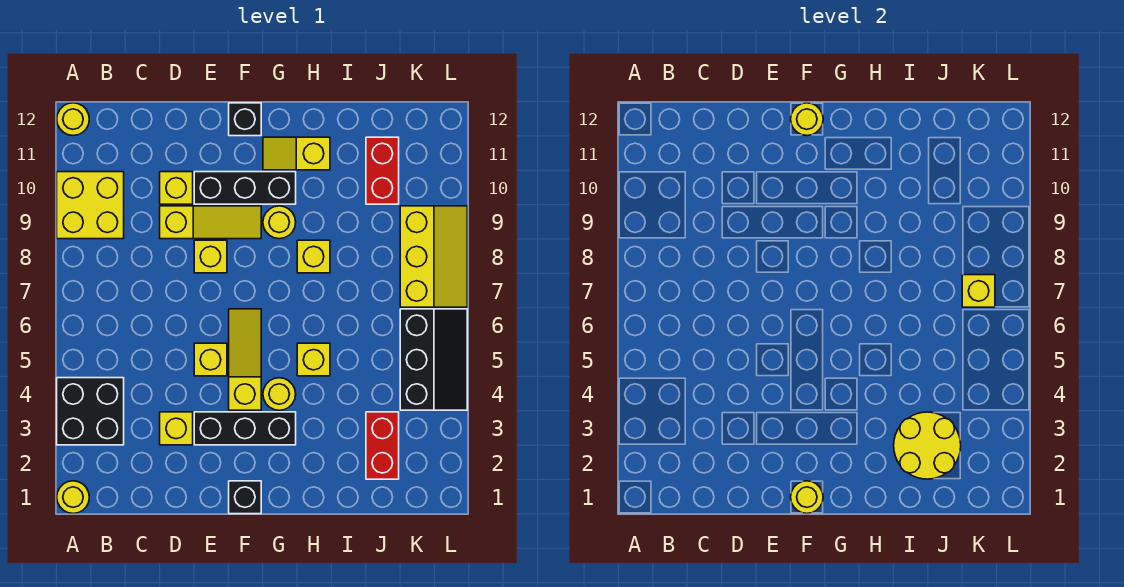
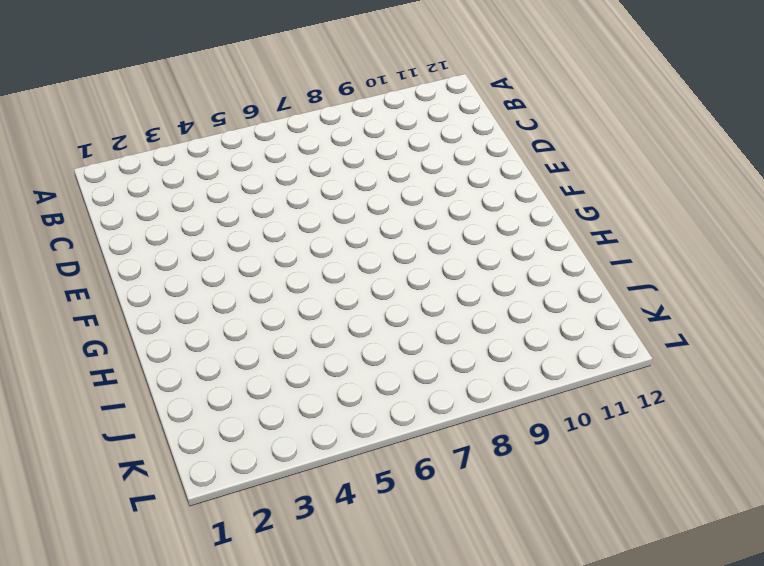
none -> yellow 1x1 round brick [57,481,89,514]
none -> black 2x2 brick [57,378,124,445]
none -> yellow 2x2 brick [57,172,124,239]

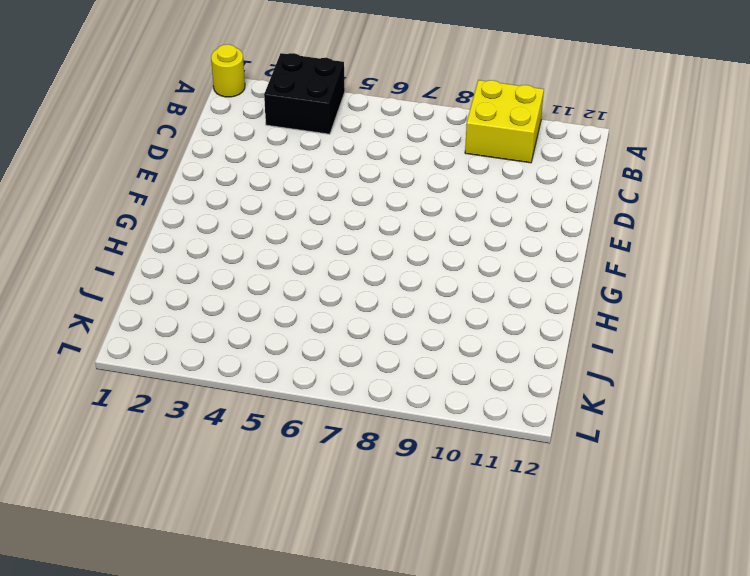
none -> yellow 1x1 round brick [57,103,89,136]
none -> yellow 1x1 brick [160,412,193,445]
none -> yellow 1x3 slope [160,206,261,239]

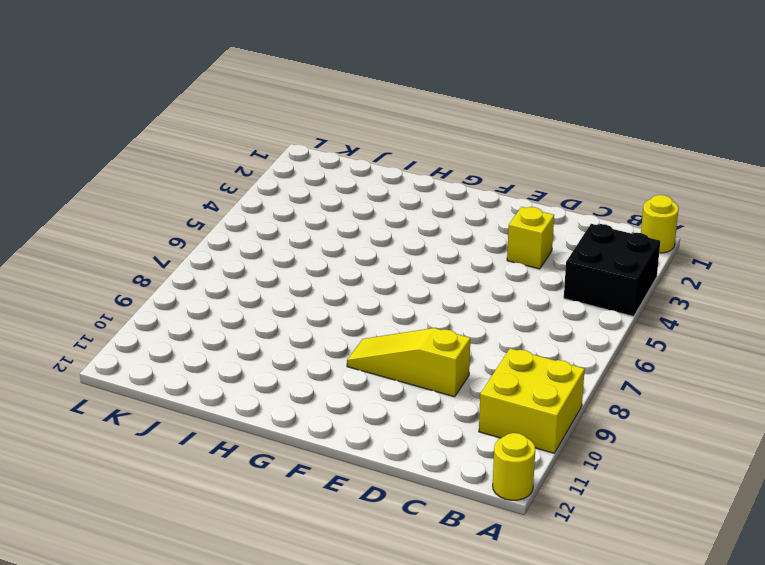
none -> yellow 1x1 brick [160,172,193,204]
none -> black 1x3 brick [194,412,296,445]
none -> yellow 1x1 brick [194,343,227,376]

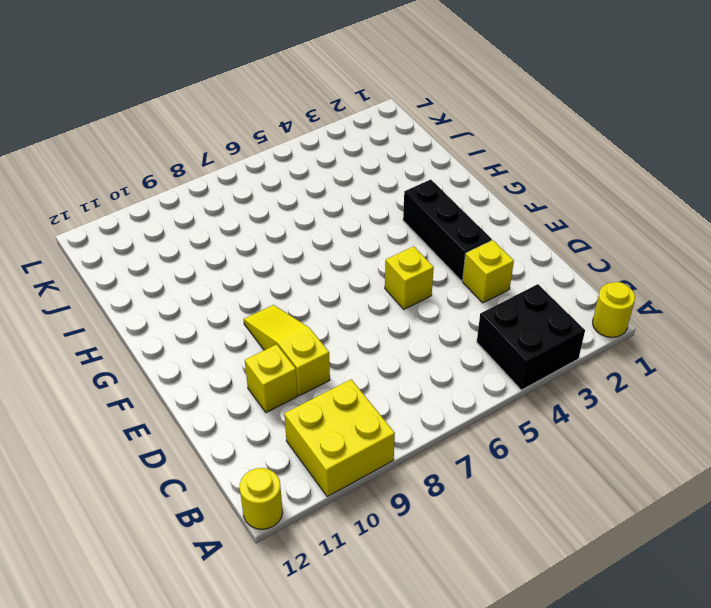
none -> yellow 1x1 brick [194,240,227,273]
none -> black 1x3 brick [194,172,296,204]
none -> black 1x1 brick [229,481,261,514]

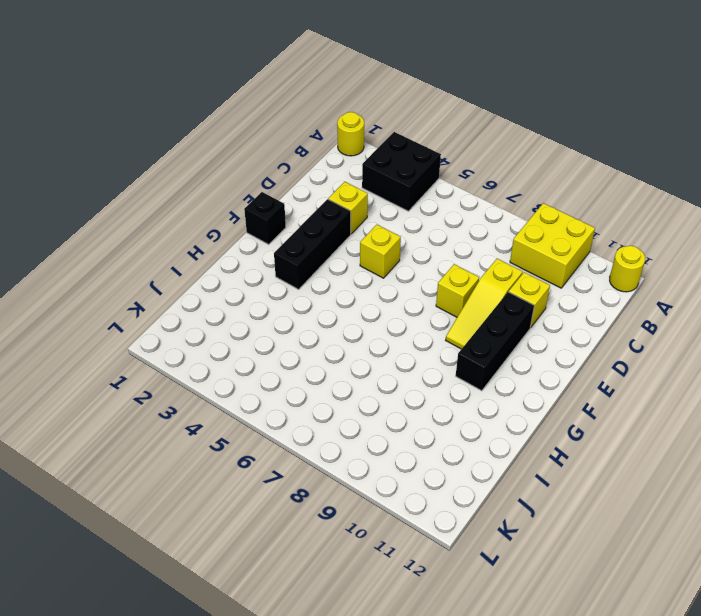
none -> yellow 1x3 slope [229,309,261,410]
none -> black 1x1 brick [229,103,261,136]
none -> yellow 1x1 round brick [263,378,296,410]

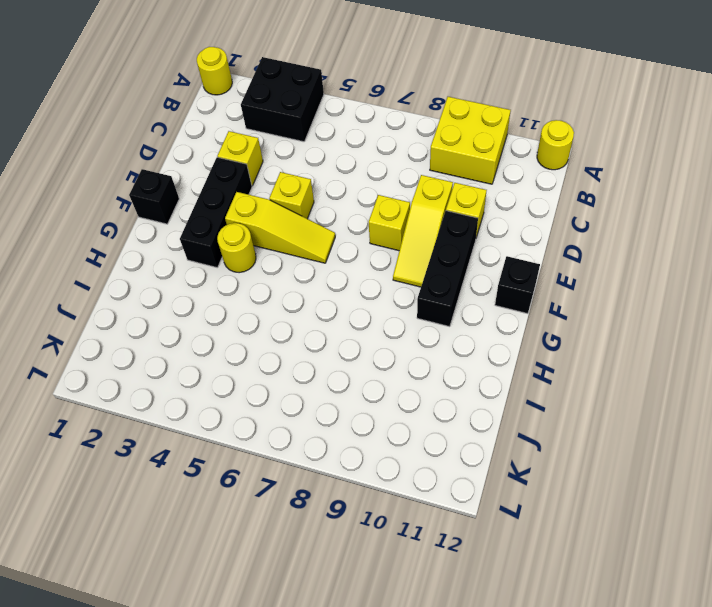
none -> yellow 1x1 round brick [263,206,296,239]
none -> yellow 1x2 slope [263,137,330,170]
none -> yellow 1x1 brick [297,343,330,376]

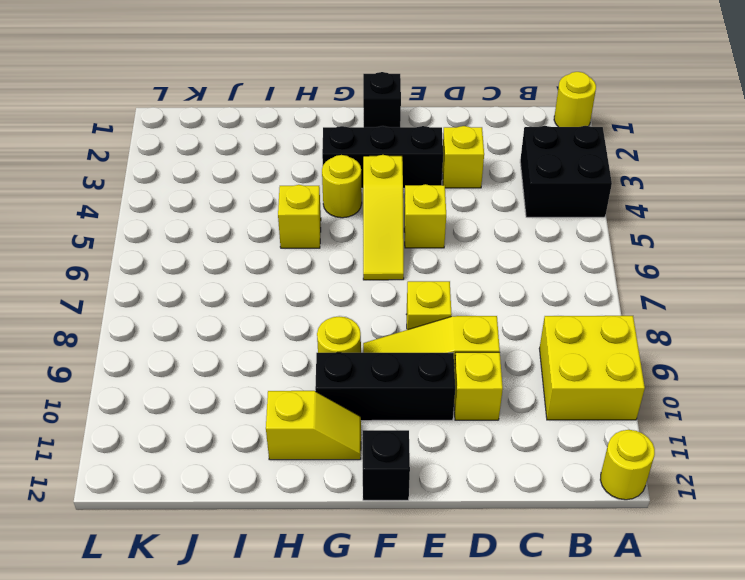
none -> yellow 1x1 brick [297,240,330,273]
none -> red 1x2 brick [366,412,399,479]
none -> red 1x2 brick [366,137,399,204]

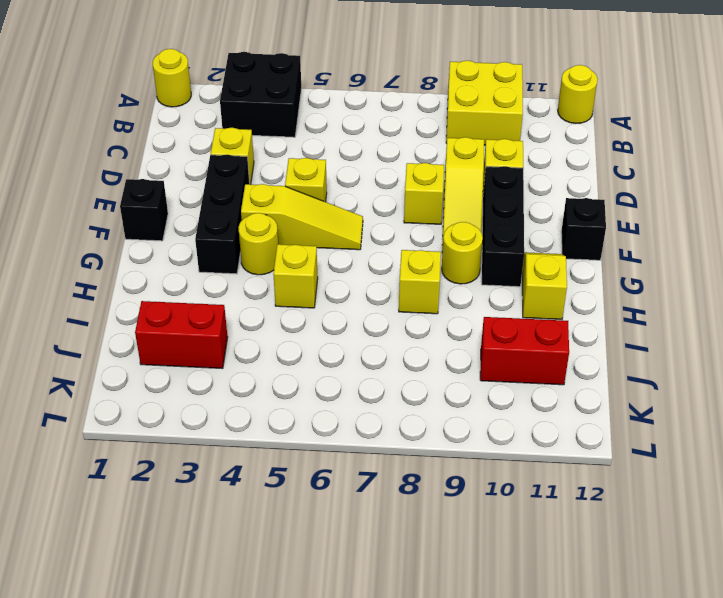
none -> black 2x3 slope [400,309,467,410]
none -> yellow 2x3 slope [400,206,467,307]
none -> yellow 1x1 round brick [791,481,823,514]

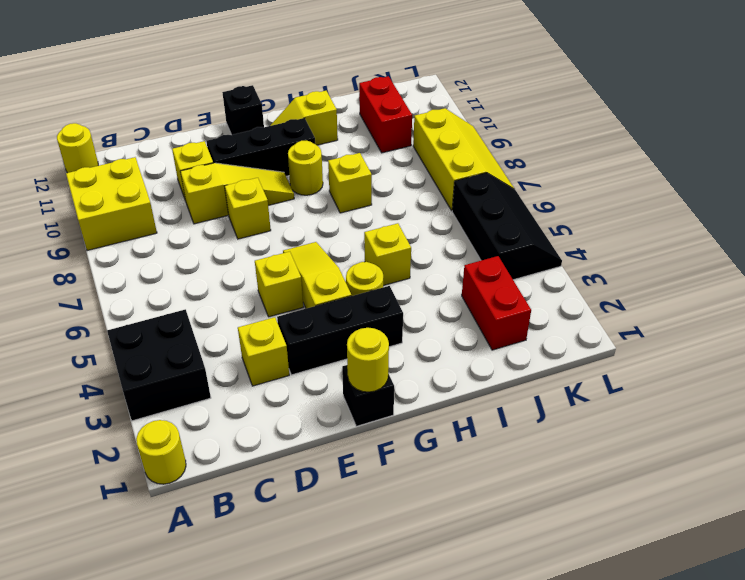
none -> yellow 1x1 round brick [791,103,823,136]
none -> yellow 2x2 round brick [894,412,961,479]
none -> yellow 1x1 brick [962,275,995,307]

